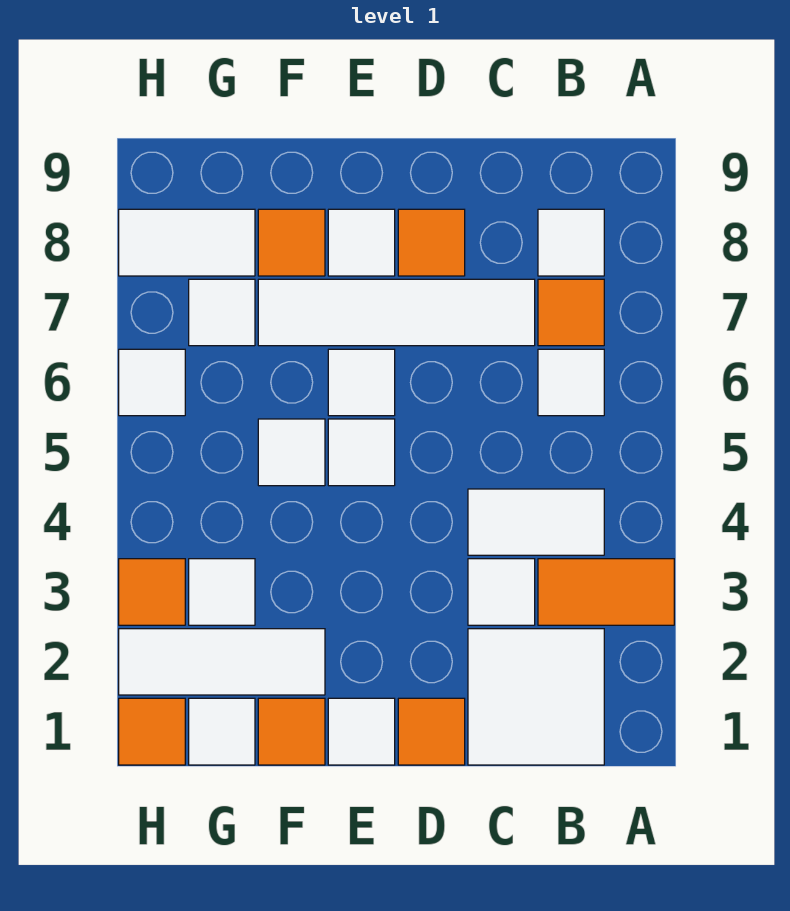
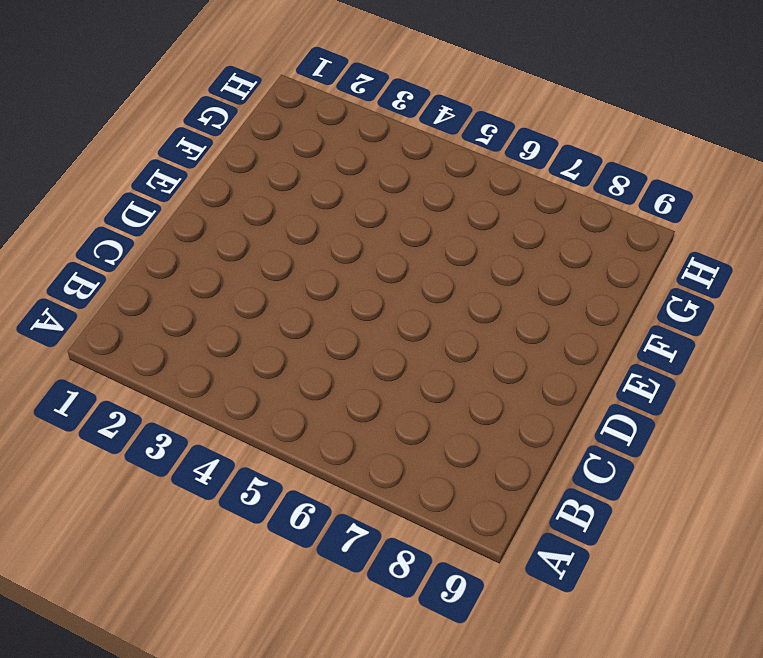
none -> orange 1x2 tile [538,559,674,625]
none -> white 2x2 tile [468,629,604,765]
none -> white 1x2 tile [468,489,604,555]

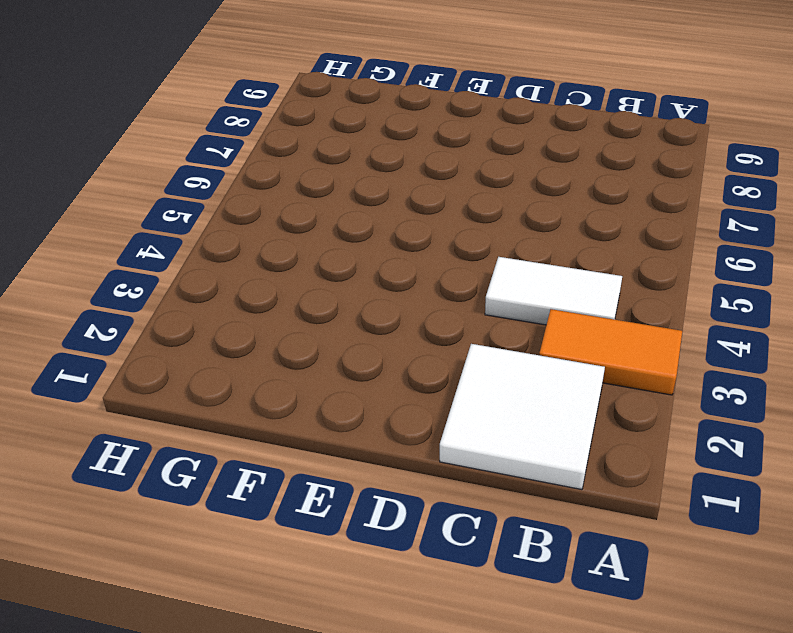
none -> white 1x1 tile [538,349,604,416]
none -> orange 1x1 tile [538,279,604,346]
none -> white 1x1 tile [538,209,604,276]

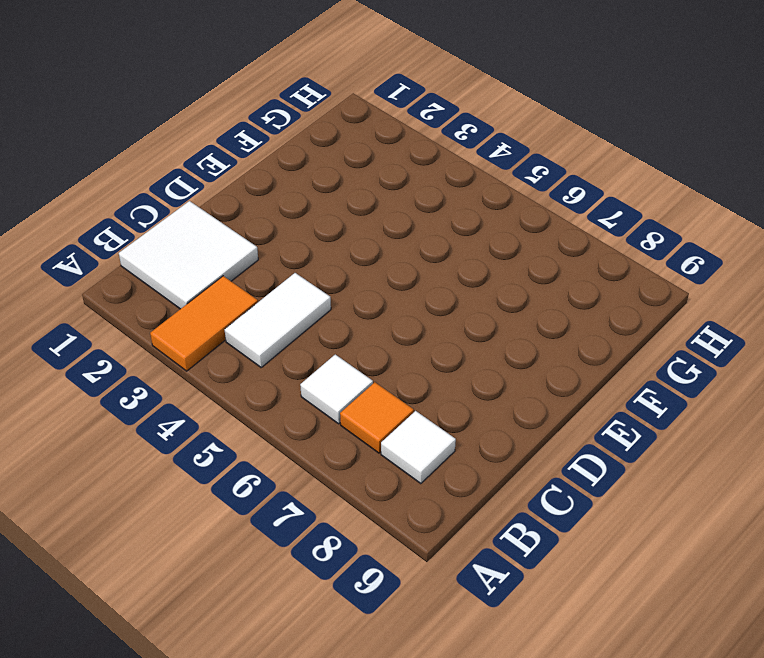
none -> white 1x1 tile [468,559,535,625]
none -> white 1x4 tile [258,279,535,346]
none -> orange 1x1 tile [398,698,465,765]

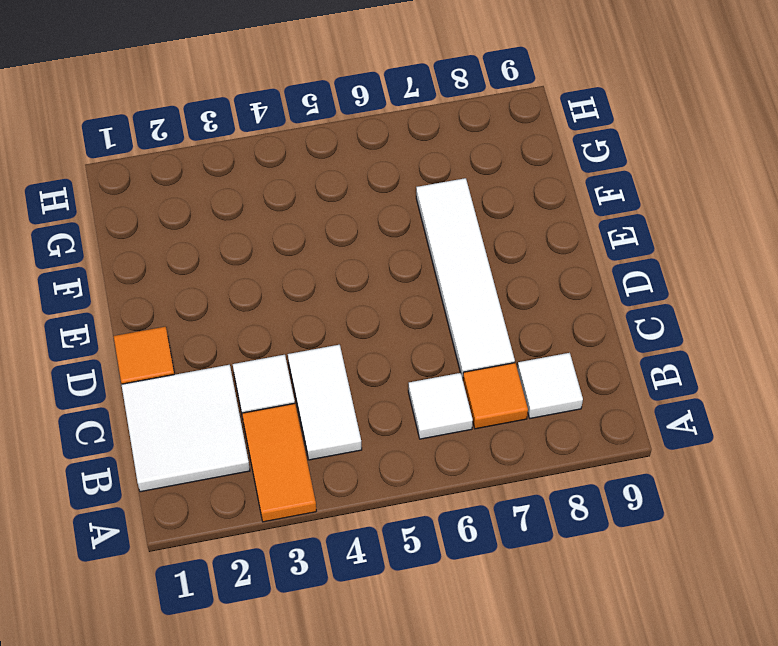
none -> orange 1x1 tile [398,209,465,276]
none -> white 1x1 tile [328,698,395,765]
none -> white 1x1 tile [328,419,395,486]

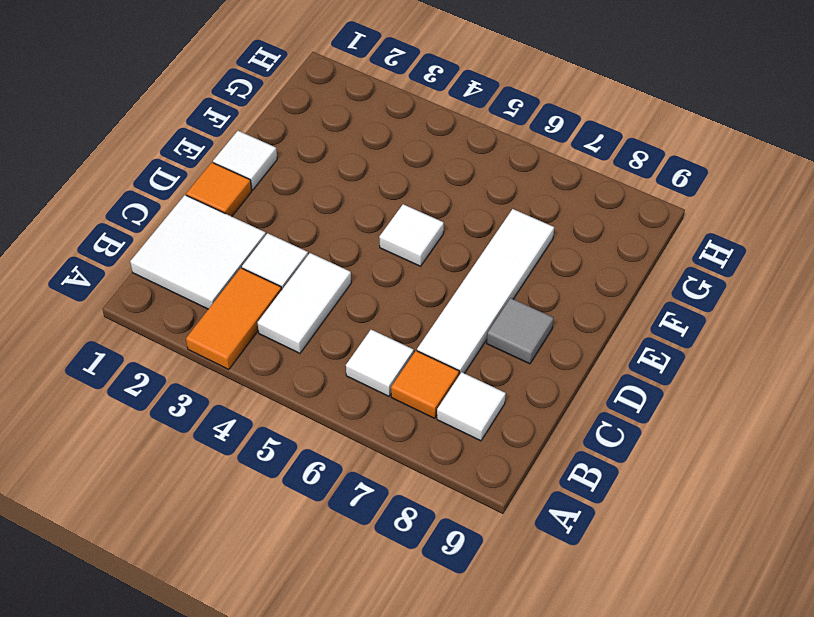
grey 1x1 tile [487,298,554,364] -> orange 1x1 tile [398,209,465,276]
none -> white 1x1 tile [328,349,395,416]
none -> white 1x1 tile [328,209,395,276]
none -> orange 1x1 tile [258,698,325,765]

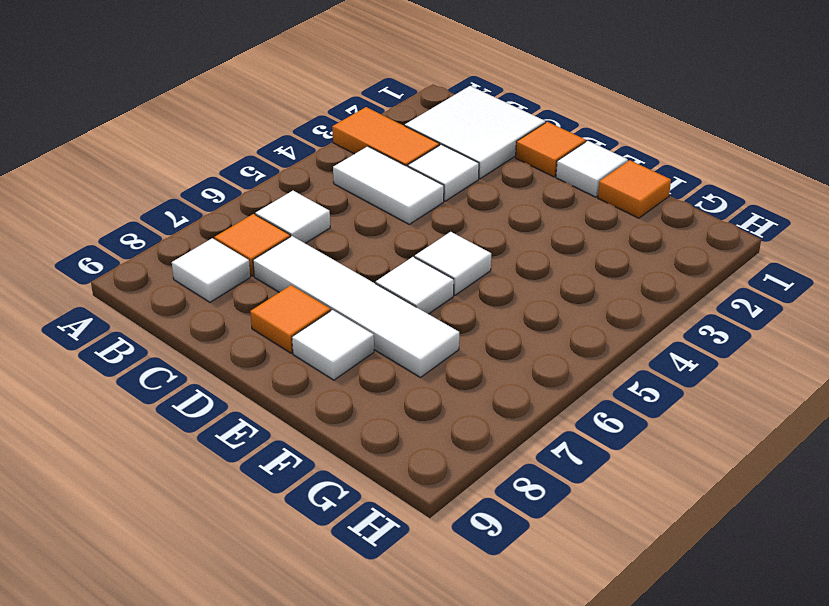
none -> white 1x3 tile [119,629,325,695]
none -> white 1x1 tile [258,419,325,486]
none -> orange 1x1 tile [258,209,325,276]

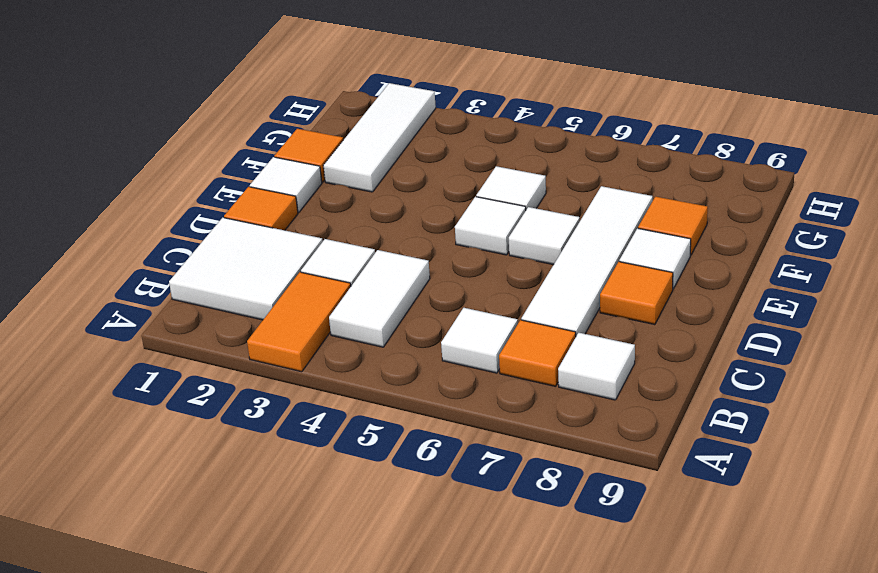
none -> white 1x1 tile [189,698,255,765]
none -> white 1x1 tile [189,559,255,625]
none -> white 1x1 tile [189,279,255,346]

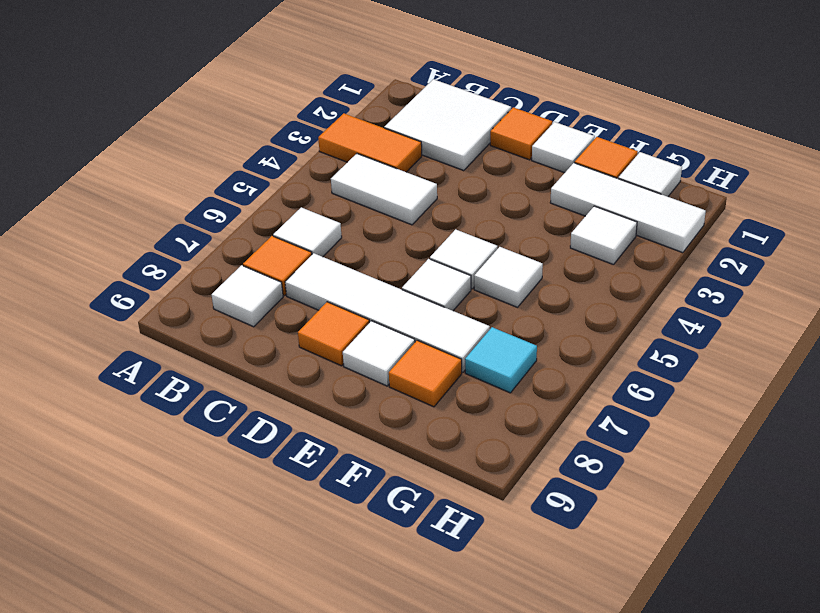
cyan 1x1 tile [465,327,537,393] -> white 1x1 tile [189,279,255,346]
none -> white 1x1 tile [468,559,535,625]
none -> white 1x2 tile [119,209,255,276]
none -> orange 1x1 tile [119,698,185,765]

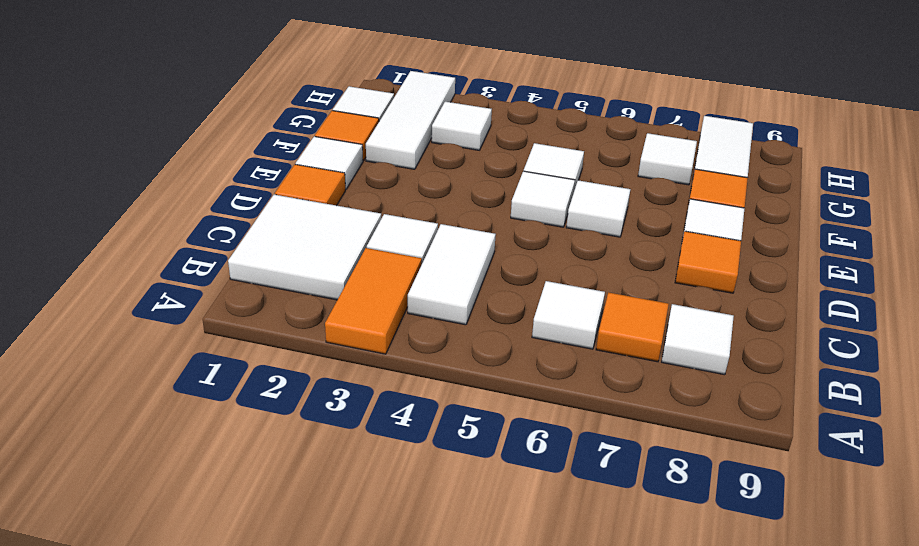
none -> white 1x4 tile [258,279,535,346]
none -> orange 1x1 tile [119,698,185,765]
none -> orange 1x1 tile [119,559,185,625]

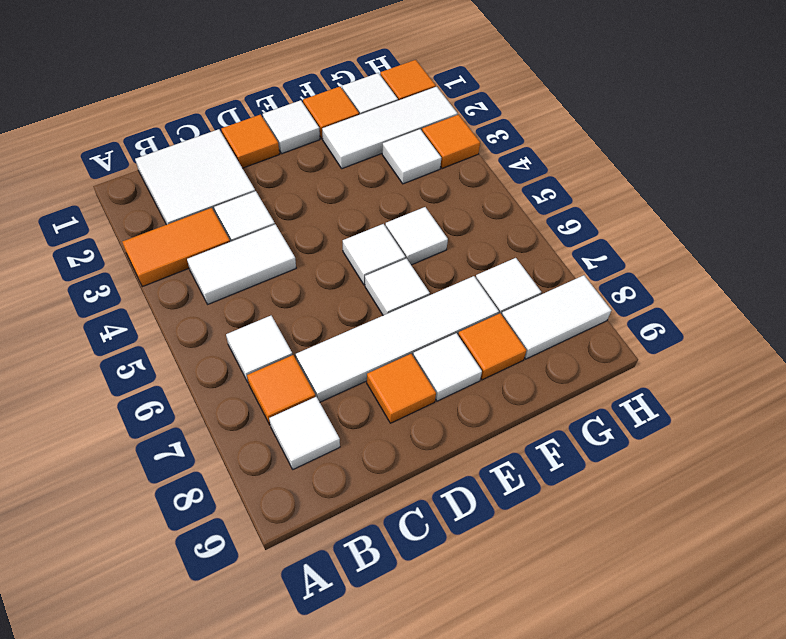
none -> white 1x1 tile [119,349,185,416]

